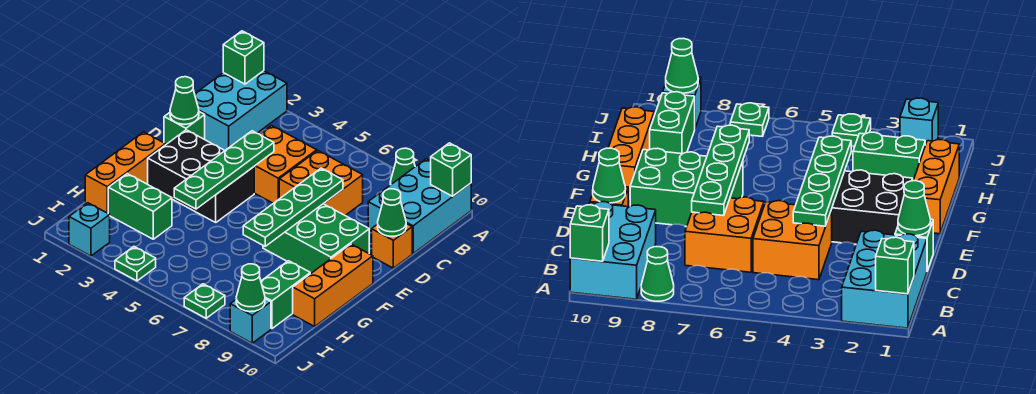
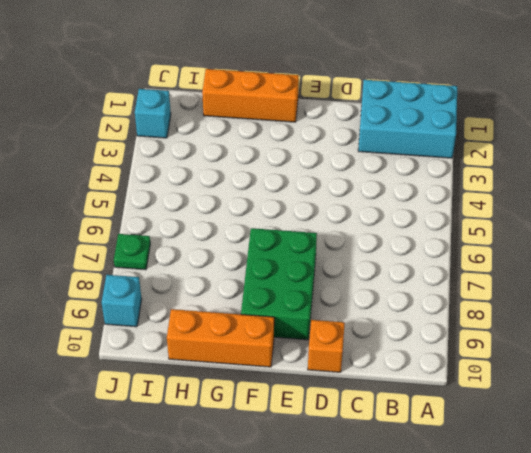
none -> green 1x1 cone [390,148,415,185]
none -> cyan 2x3 brick [368,159,471,253]
none -> orange 2x2 brick [254,126,317,203]

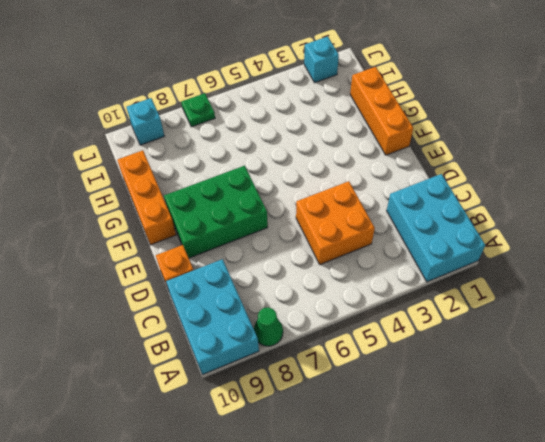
none -> orange 2x2 brick [279,151,363,215]
none -> green 1x1 brick [164,112,205,145]
none -> black 2x3 brick [148,130,254,222]

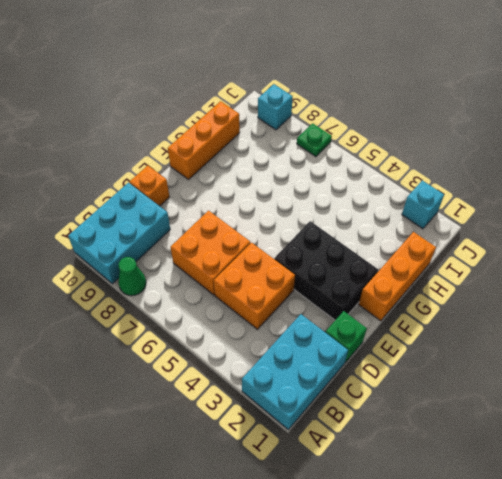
none -> green 2x3 brick [263,204,369,274]
none -> green 1x2 brick [108,174,172,239]
none -> green 1x2 brick [261,261,310,329]

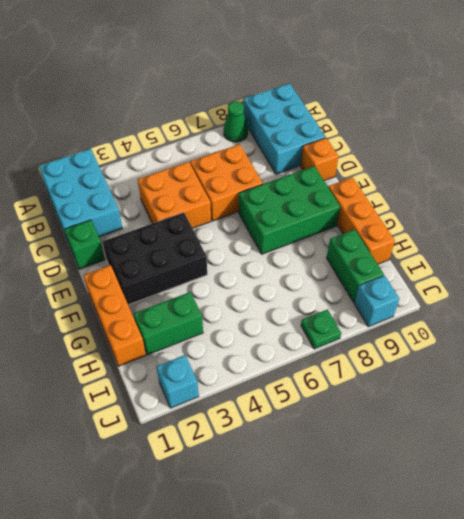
none -> green 1x1 plate [115,247,156,281]
none -> green 1x1 brick [223,31,264,84]
none -> green 1x1 brick [431,143,471,196]

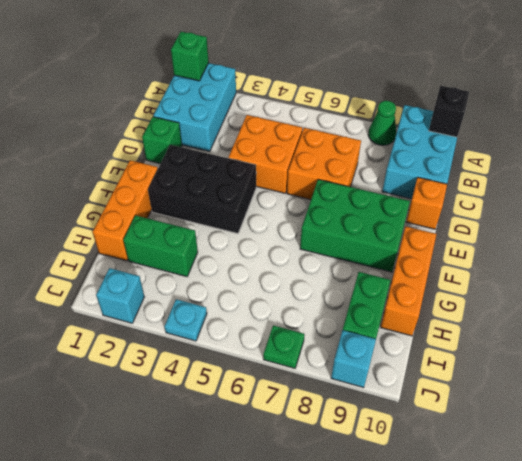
black 1x1 brick [429,86,469,137] -> green 1x1 brick [431,143,471,196]
cyan 1x1 plate [164,299,207,341] -> green 1x1 plate [115,247,156,281]
none -> green 1x1 cone [170,77,199,124]
none -> green 1x4 plate [174,131,274,209]
none -> green 1x4 plate [243,168,343,246]

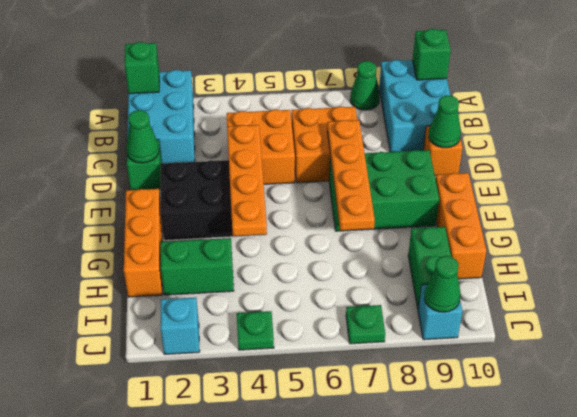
orange 1x4 plate [227,125,267,236] -> green 1x4 plate [174,131,274,209]
orange 1x4 plate [327,120,375,231] -> green 1x4 plate [243,168,343,246]

